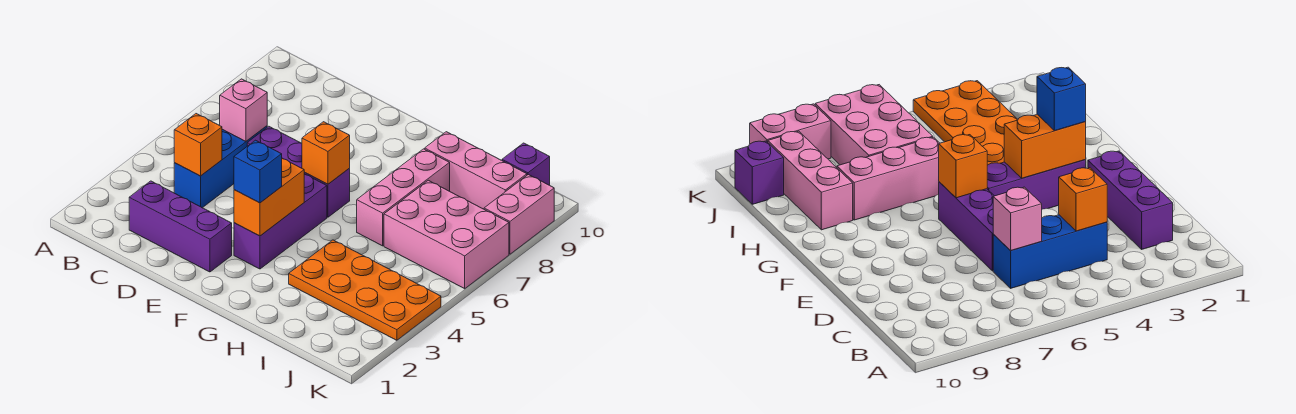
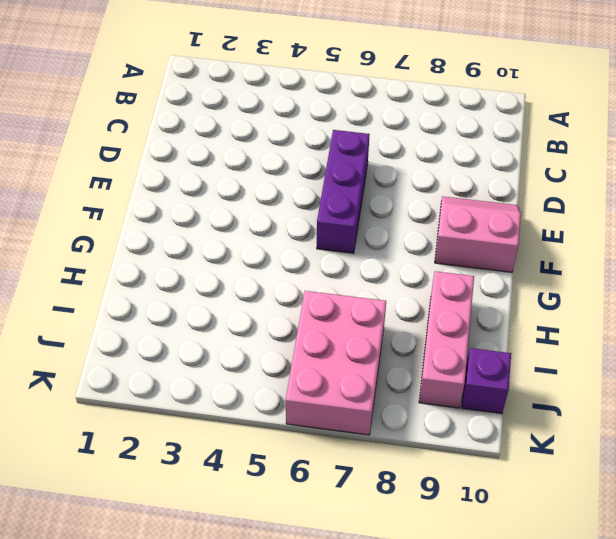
pink 2x2 slope [435,196,521,272] -> none
none -> purple 1x3 brick [129,181,232,272]
none -> blue 1x3 brick [174,126,267,208]
none -> purple 1x3 brick [234,174,327,269]

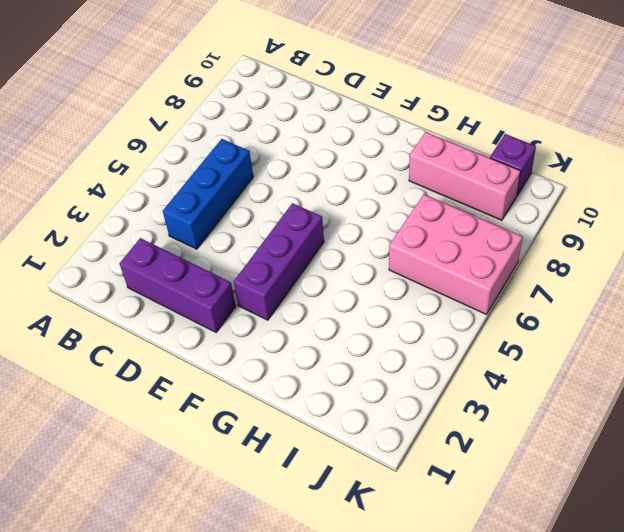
none -> purple 1x3 brick [247,126,350,217]
none -> orange 2x4 plate [289,240,441,340]
none -> pink 1x3 brick [357,149,450,246]

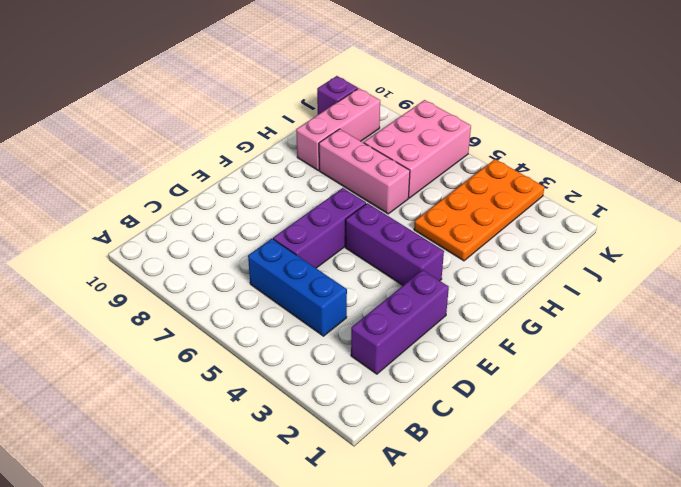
none -> pink 1x2 brick [484,175,554,254]
none -> orange 1x1 brick [174,114,222,176]
none -> pink 1x1 brick [220,79,267,141]

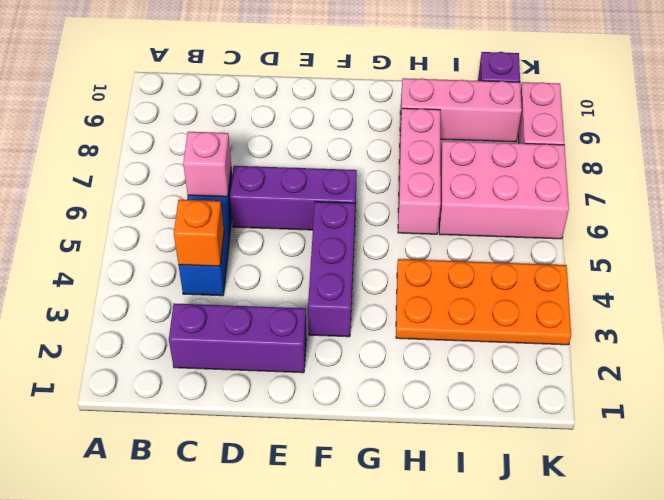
none -> orange 1x2 brick [234,158,305,236]
none -> orange 1x1 brick [302,122,350,184]
none -> blue 1x1 brick [234,140,282,203]

